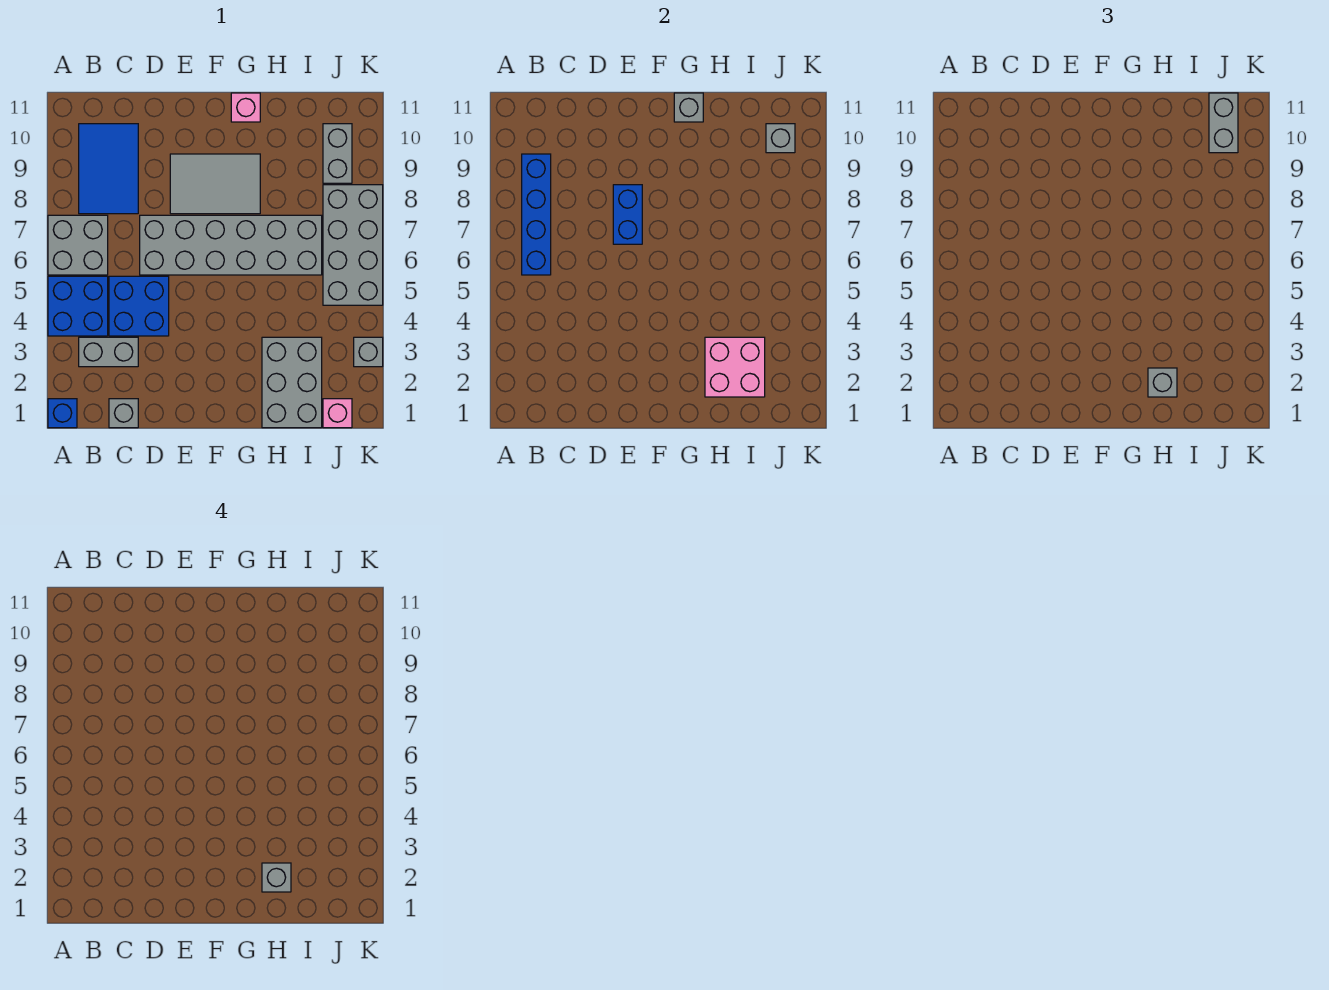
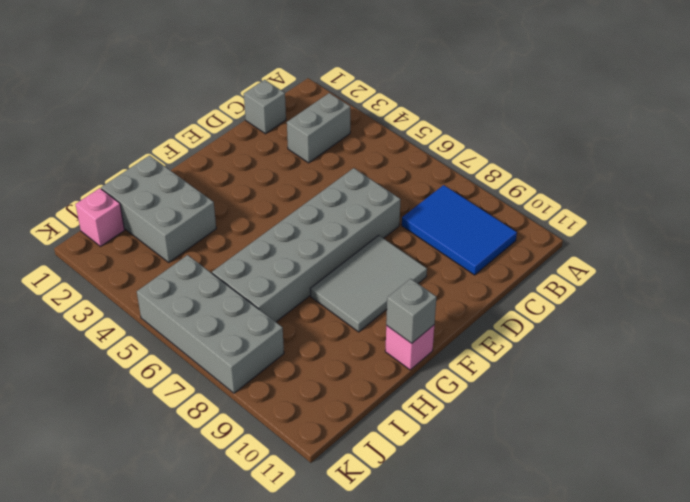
none -> blue 1x1 brick [48,399,77,428]
none -> blue 2x2 brick [48,276,108,336]
none -> grey 2x2 brick [48,215,108,275]

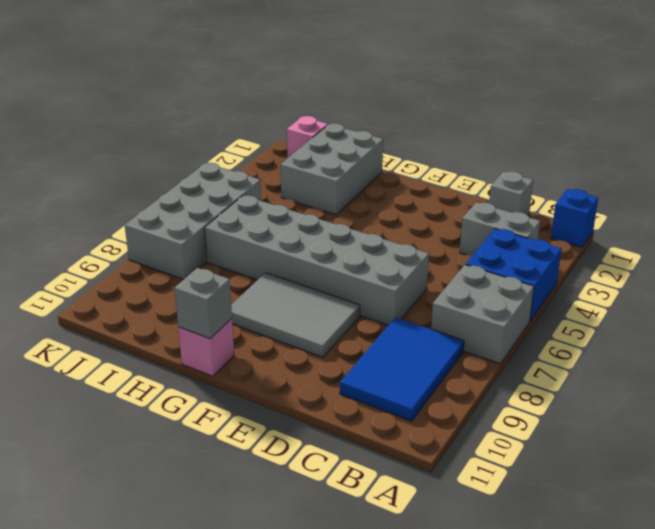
none -> blue 2x2 brick [109,276,169,336]
none -> grey 1x2 brick [323,124,352,183]
none -> grey 1x1 brick [354,337,383,367]

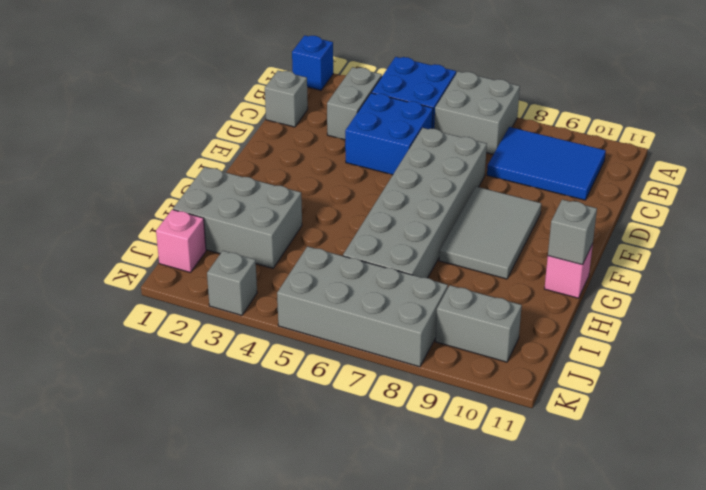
none -> blue 1x4 brick [522,154,551,275]
none -> blue 1x2 brick [613,185,642,244]
none -> pink 2x2 brick [705,337,765,397]

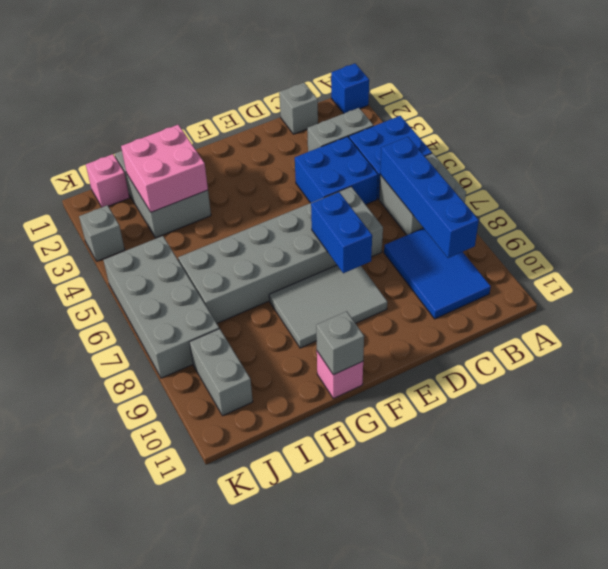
none -> grey 1x1 brick [766,124,795,153]
none -> grey 1x1 brick [1148,368,1177,397]
none -> grey 1x2 brick [1209,93,1238,153]

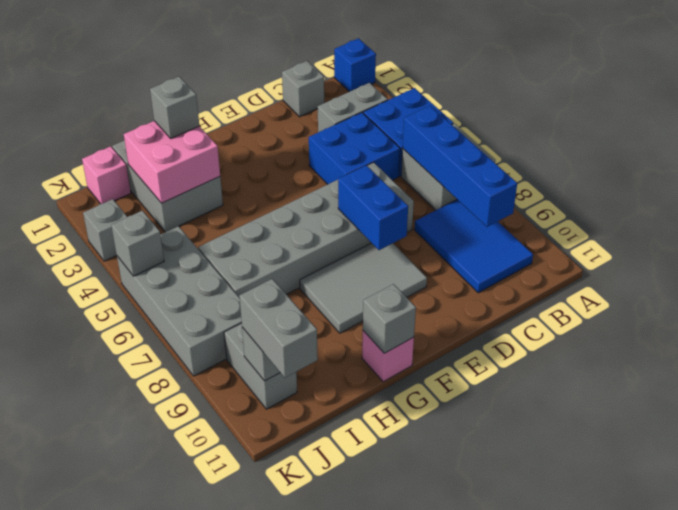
grey 1x1 brick [111,211,164,276] -> grey 1x1 brick moved to [262,863,291,892]

